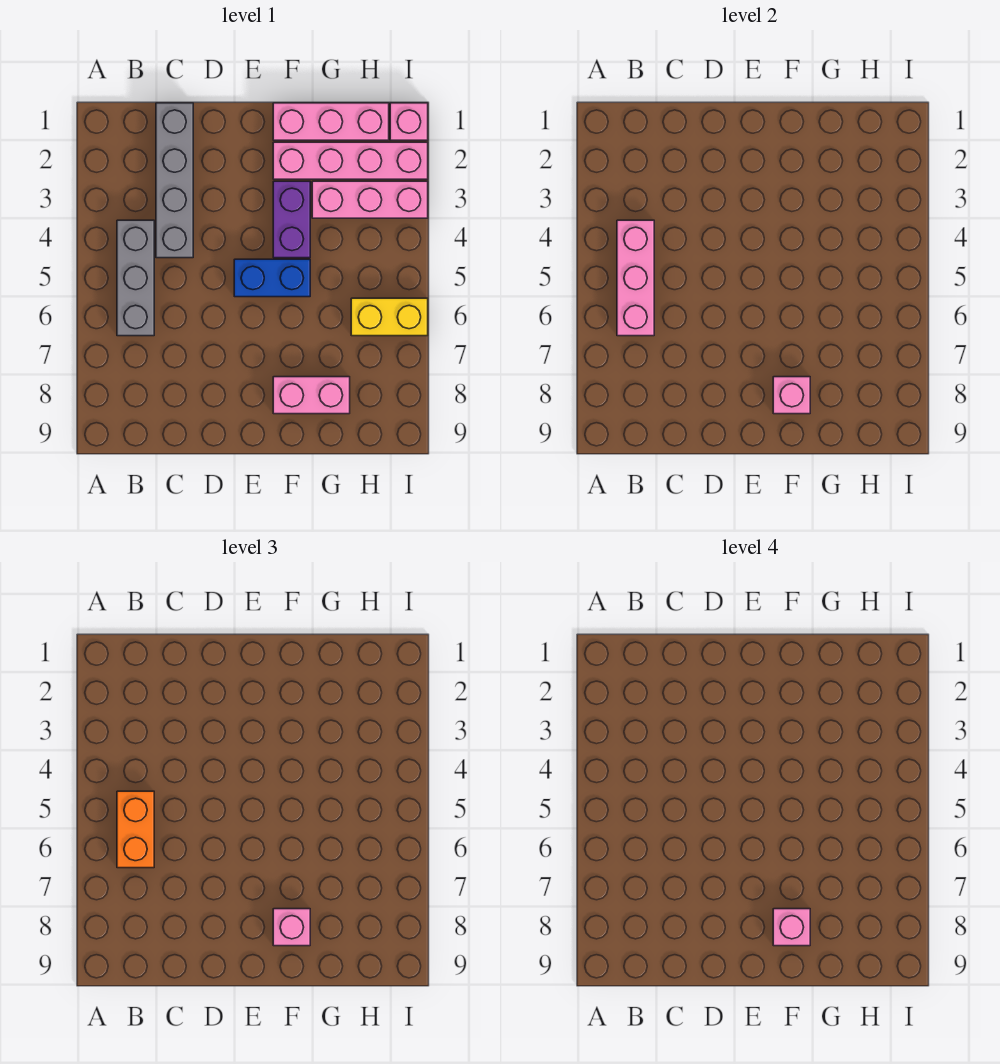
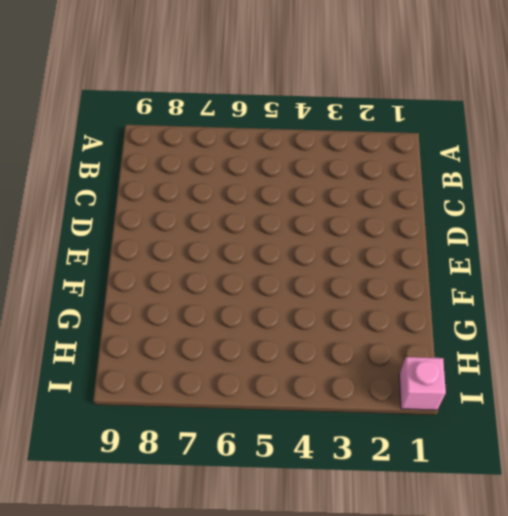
none -> grey 1x3 brick [117,220,154,336]
none -> grey 1x4 brick [156,103,193,258]
none -> blue 1x2 brick [234,259,310,297]

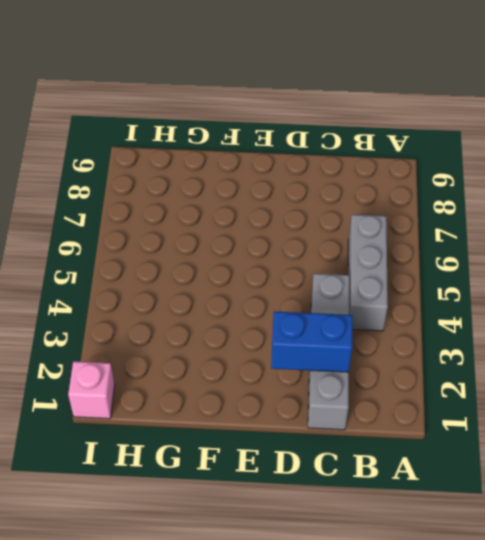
blue 1x2 brick [271,311,352,372] -> blue 1x2 brick moved to [234,259,310,297]
none -> pink 1x3 brick [273,103,389,140]
none -> pink 1x4 brick [273,142,428,179]
none -> purple 1x2 brick [273,181,310,258]

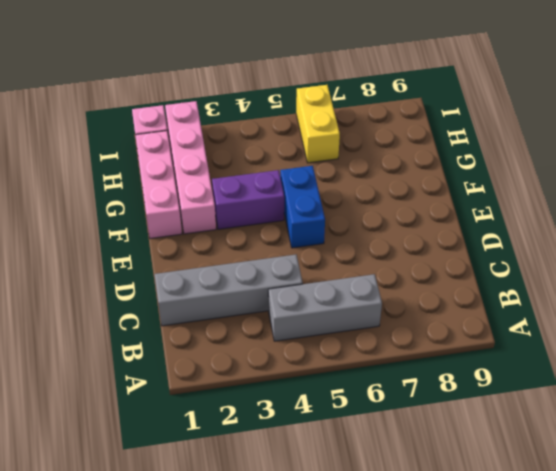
none -> pink 1x2 brick [273,377,350,414]
none -> pink 1x3 brick [312,181,428,218]
none -> pink 1x3 brick [617,220,654,336]

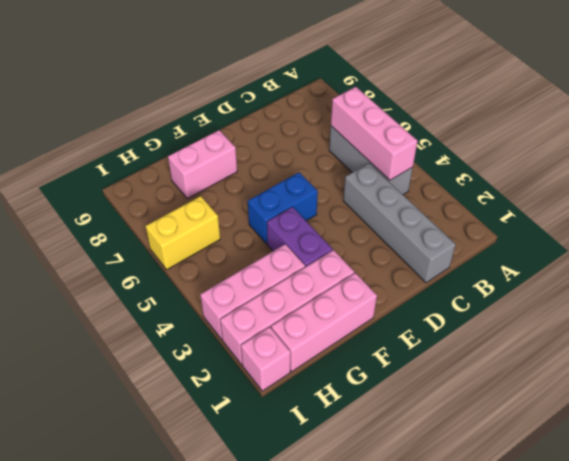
none -> pink 1x1 brick [773,377,810,414]
none -> orange 1x2 brick [117,791,154,868]
none -> pink 1x1 brick [273,909,310,946]

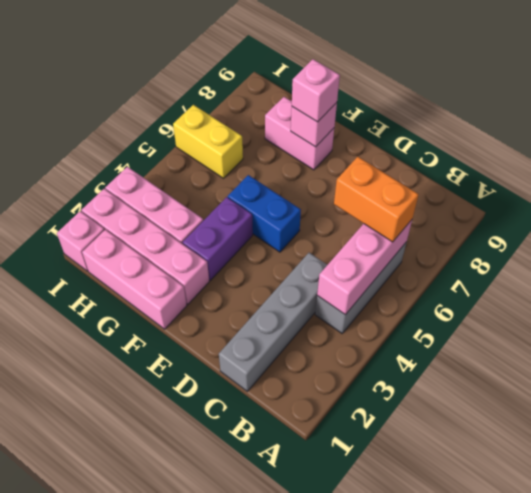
orange 1x2 brick [334,157,419,242] -> orange 1x2 brick turned to [117,791,154,868]
none -> pink 1x1 brick [773,909,810,946]

